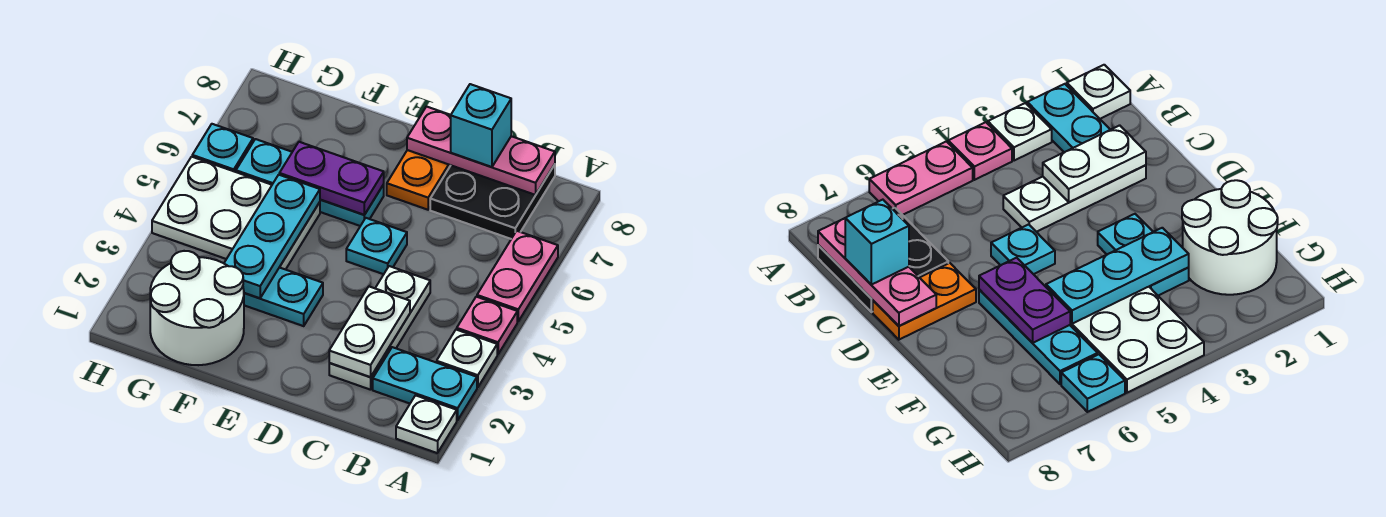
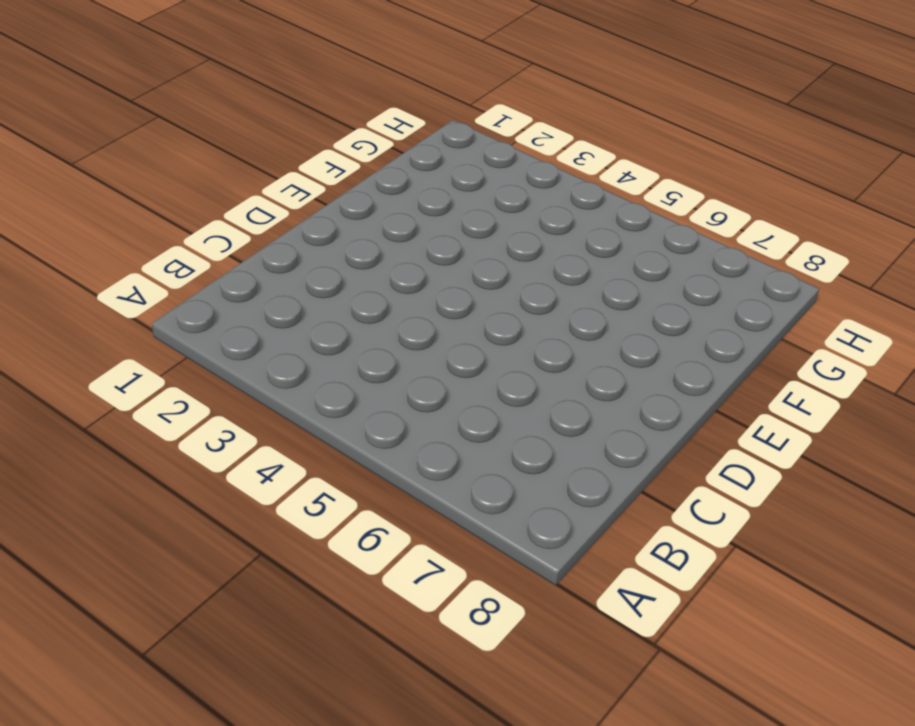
none -> white 1x1 plate [396,395,457,453]
none -> cyan 1x2 plate [373,347,477,420]
none -> white 1x1 plate [437,330,497,387]

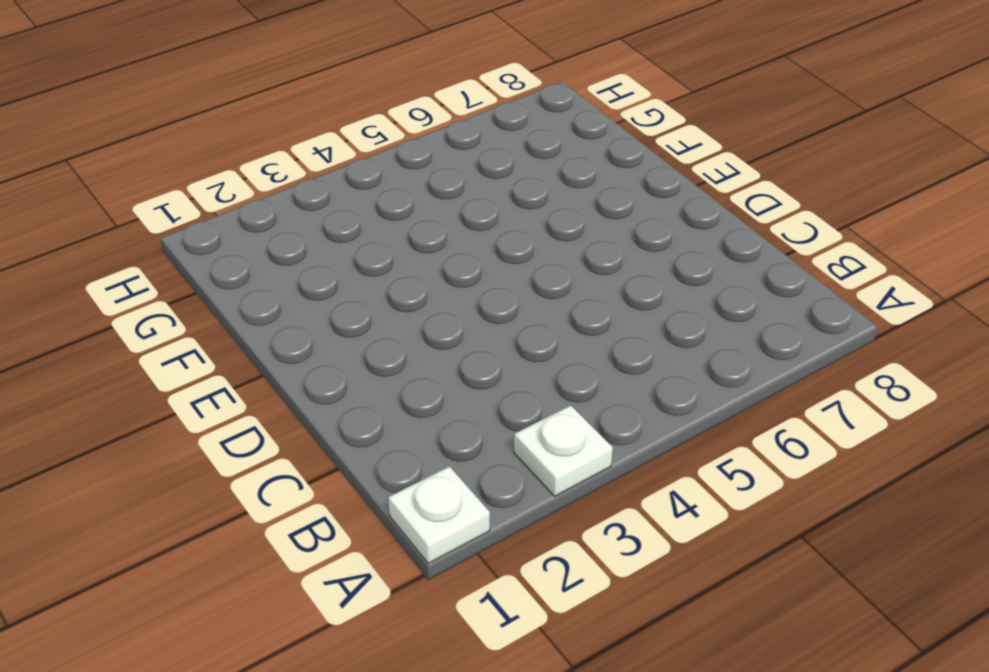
none -> cyan 1x2 plate [373,347,477,420]
none -> pink 1x1 plate [457,297,517,354]
none -> pink 1x2 plate [477,231,558,321]

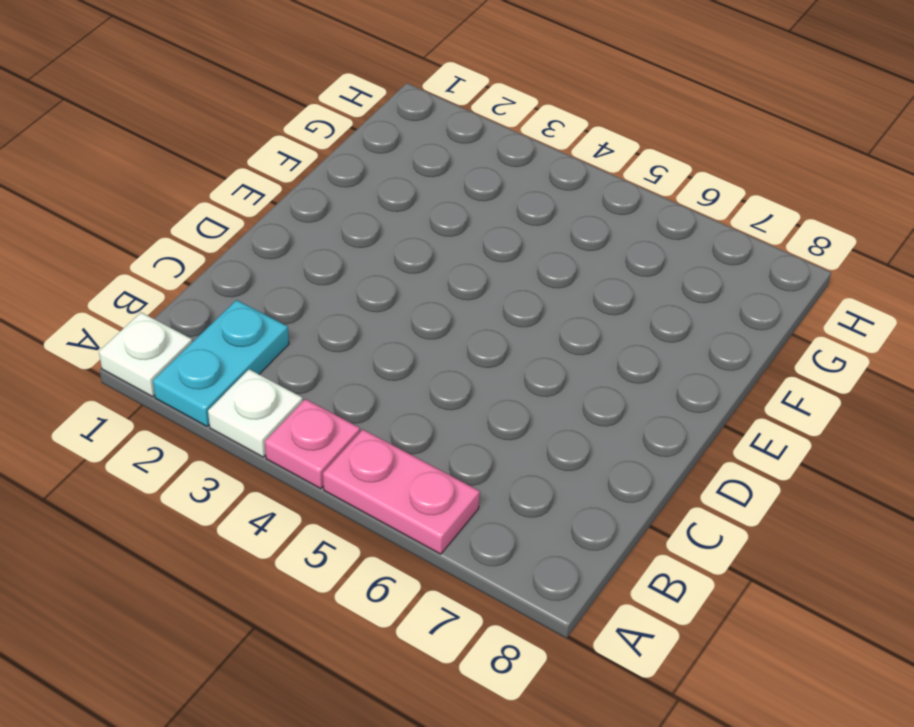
none -> black 2x2 plate [430,164,555,239]
none -> white 1x3 plate [329,266,430,390]
none -> cyan 1x1 plate [346,218,407,274]

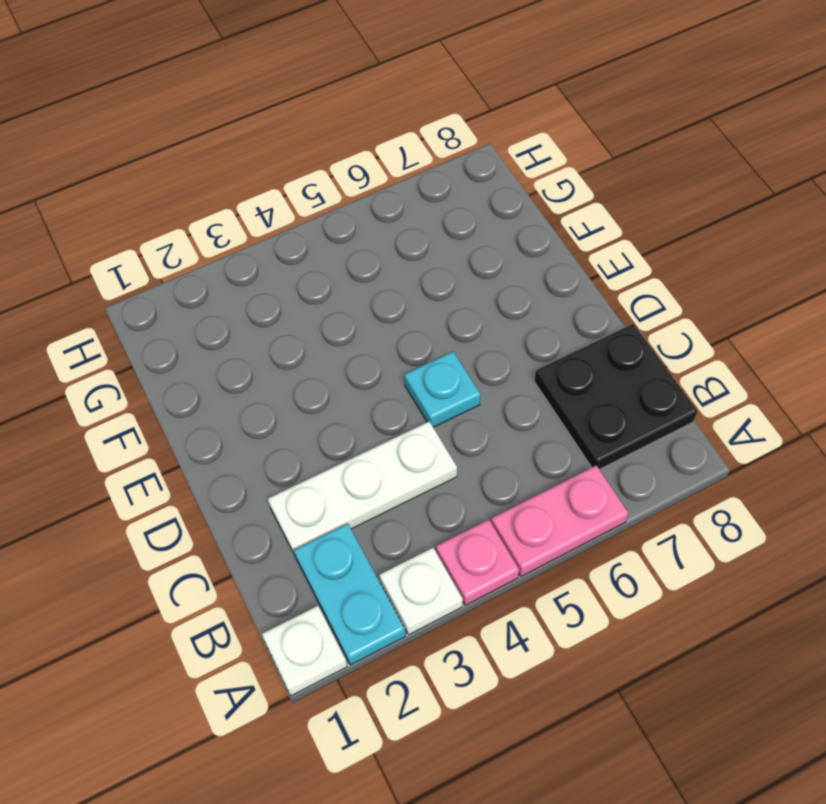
none -> orange 1x2 plate [387,150,451,210]
none -> cyan 1x2 plate [244,267,323,326]
none -> cyan 1x3 plate [236,139,384,226]

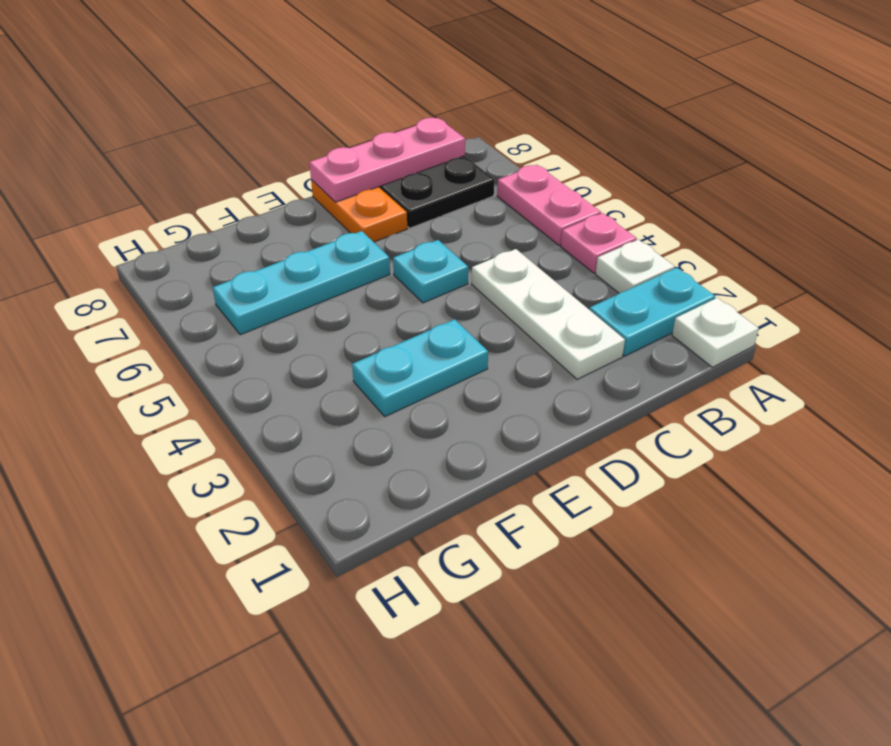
none -> white 2x2 round brick [150,251,244,365]
none -> white 2x3 plate [152,157,320,270]
none -> cyan 1x1 plate [192,124,253,172]

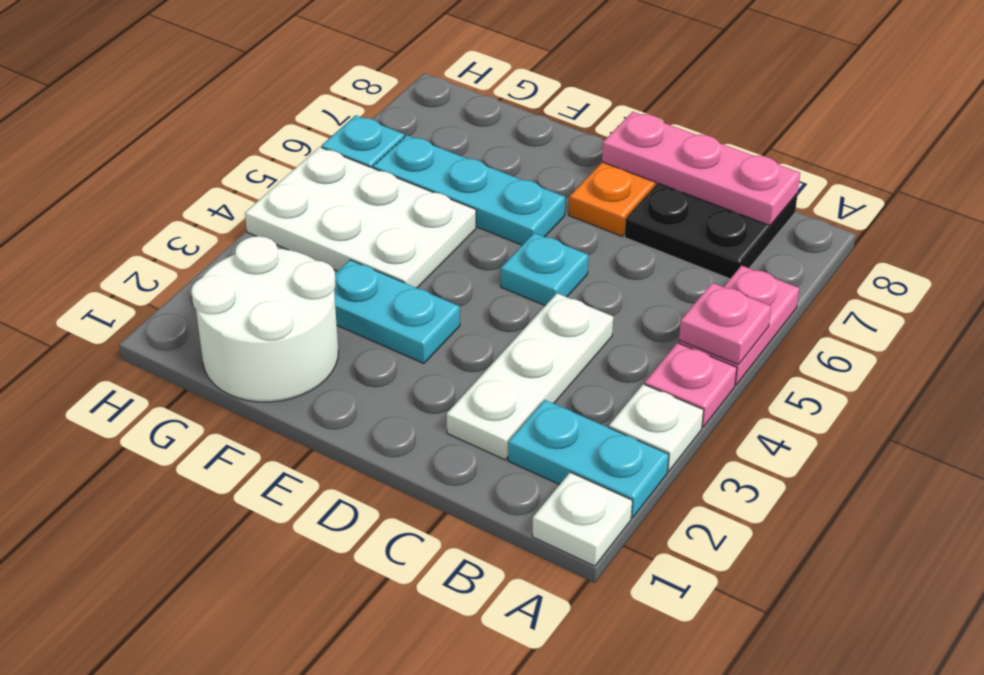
pink 1x1 plate [679,283,771,365] -> none
none -> white 1x2 plate [329,287,410,377]
none -> purple 1x2 plate [279,142,384,215]
none -> cyan 1x3 plate [224,175,320,298]

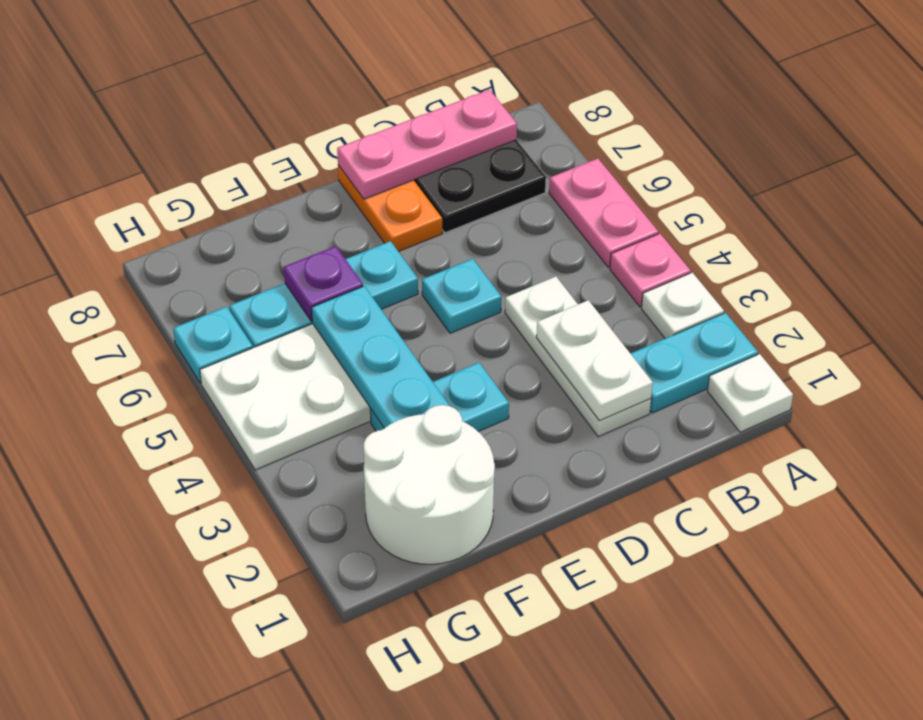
purple 1x1 plate [284,246,363,321] -> purple 1x2 plate [279,142,384,215]
none -> cyan 1x1 brick [451,84,511,167]

